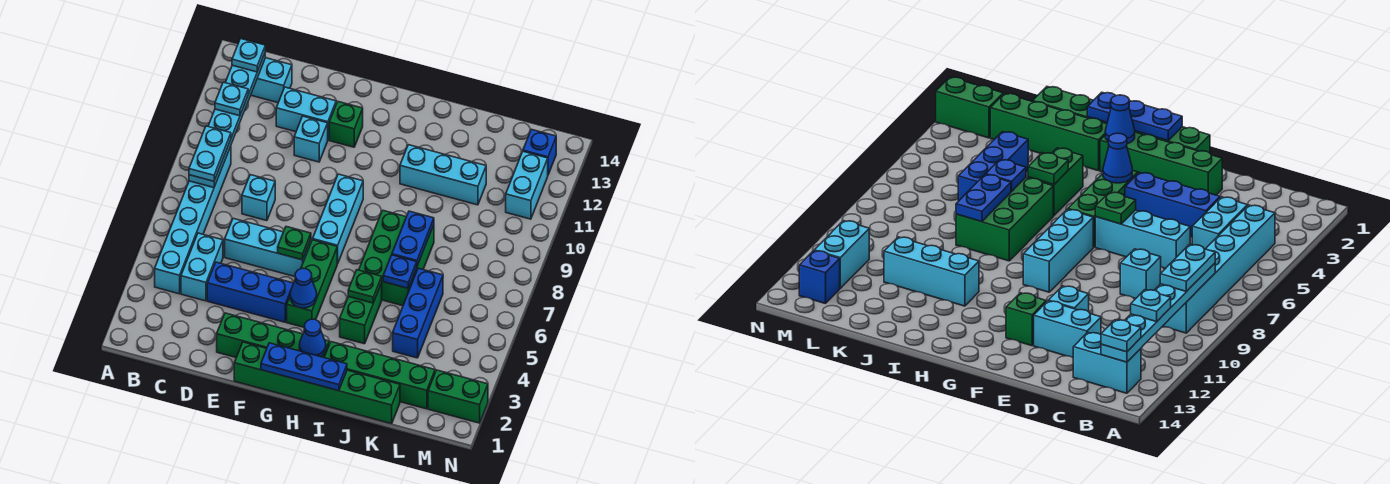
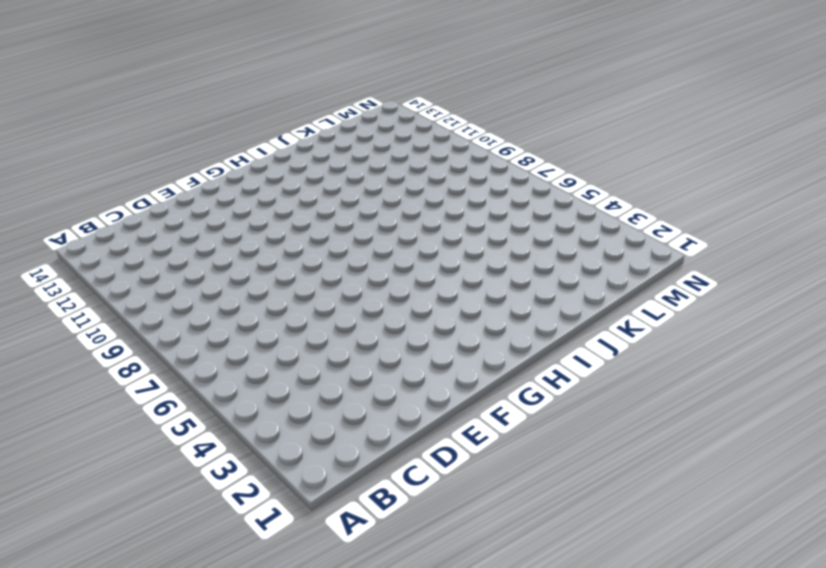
none -> cyan 1x6 brick [155,146,231,294]
none -> cyan 1x2 brick [251,58,292,103]
none -> cyan 1x2 brick [181,233,223,301]
none -> blue 1x3 brick [207,262,294,322]

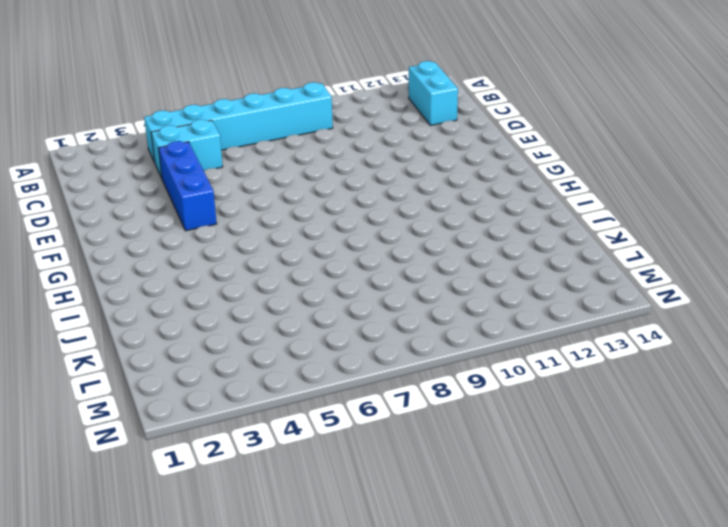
none -> cyan 1x3 brick [225,218,311,277]
none -> cyan 1x1 brick [242,175,275,221]
none -> cyan 1x2 brick [276,87,336,139]
none -> green 1x4 brick [217,313,329,357]

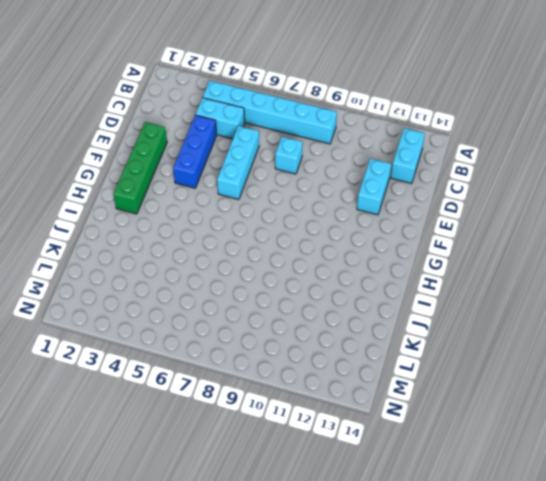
none -> cyan 1x1 brick [294,116,328,162]
none -> green 1x6 brick [234,342,400,424]
none -> green 1x1 brick [329,102,363,147]
none -> green 1x3 brick [287,240,337,327]

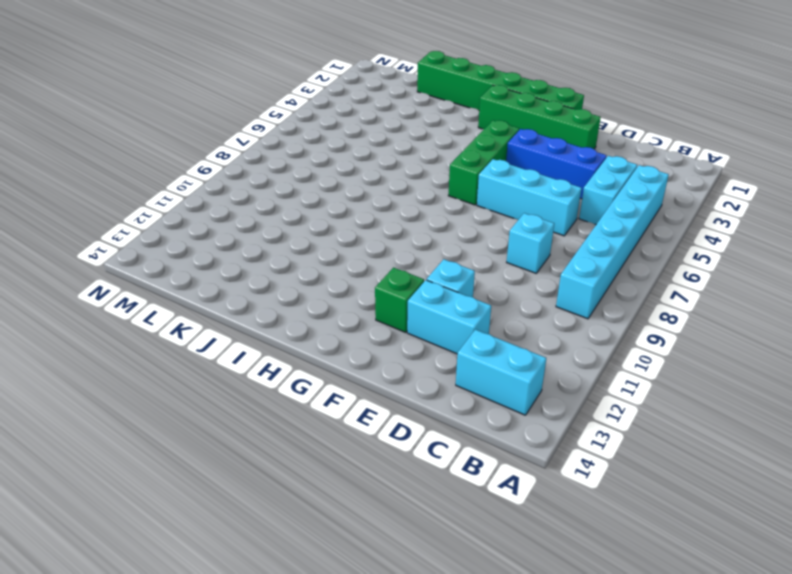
none -> cyan 1x3 brick [313,174,363,264]
none -> green 1x4 brick [324,342,435,409]
none -> green 1x2 brick [340,283,382,344]
none -> green 2x3 brick [359,210,434,306]

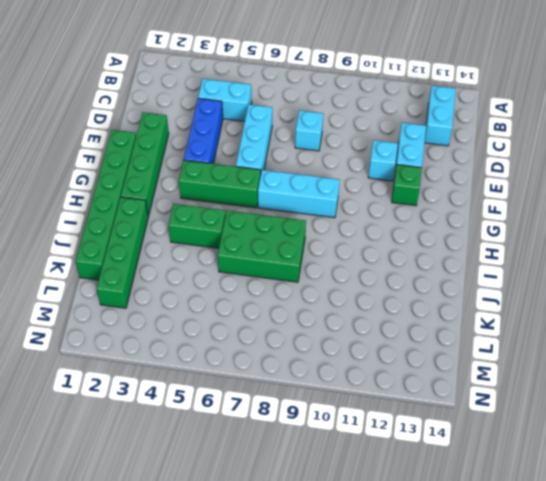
none -> cyan 1x6 brick [155,146,231,294]
none -> cyan 1x3 brick [400,145,486,205]
none -> blue 1x3 brick [393,268,443,358]
none -> green 1x2 brick [428,370,488,423]

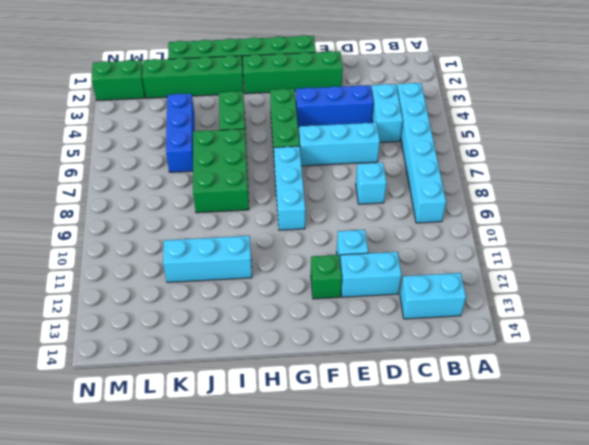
none -> cyan 1x2 brick [506,151,548,219]
none -> blue 1x1 brick [523,129,556,175]
none -> cyan 1x6 plate [189,54,266,188]
none -> green 1x1 plate [278,227,311,260]

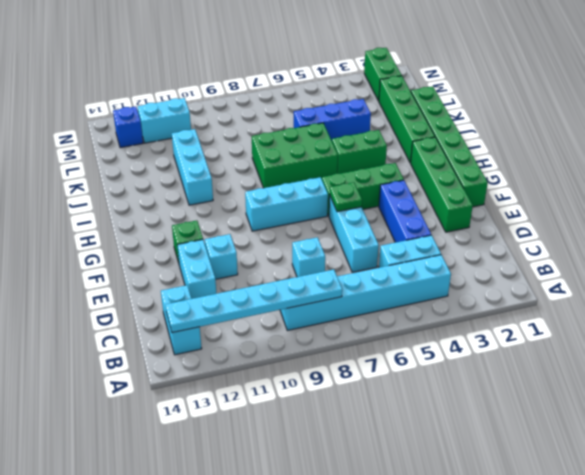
none -> blue 1x3 plate [261,343,347,391]
none -> blue 1x1 cone [290,268,317,308]
none -> blue 1x1 cone [299,319,326,357]
none -> green 1x1 plate [348,270,382,303]

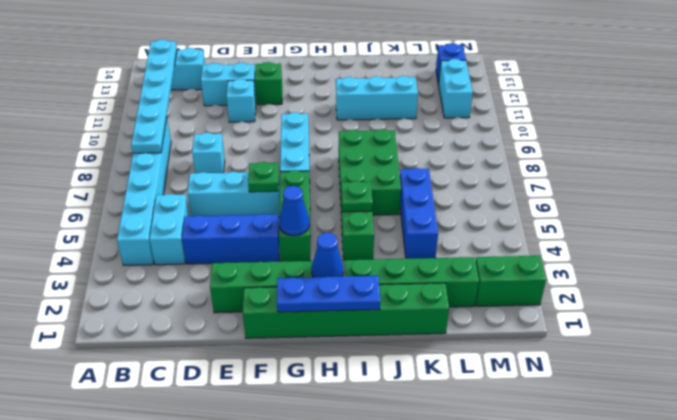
none -> blue 1x1 plate [383,255,417,288]
none -> blue 1x2 plate [392,211,434,266]
none -> cyan 1x2 plate [189,126,231,181]
none -> cyan 1x1 plate [215,82,248,116]

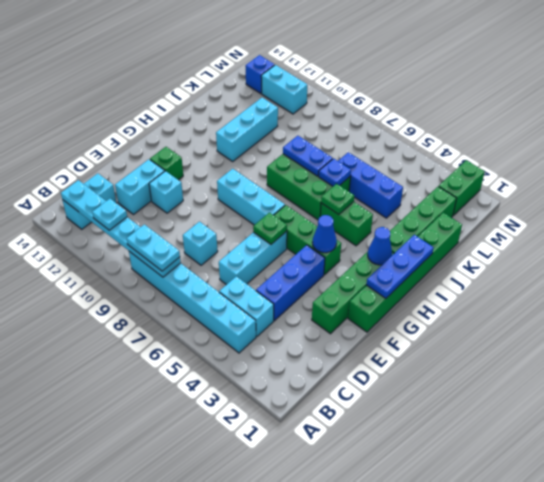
none -> cyan 1x1 plate [232,39,265,72]

